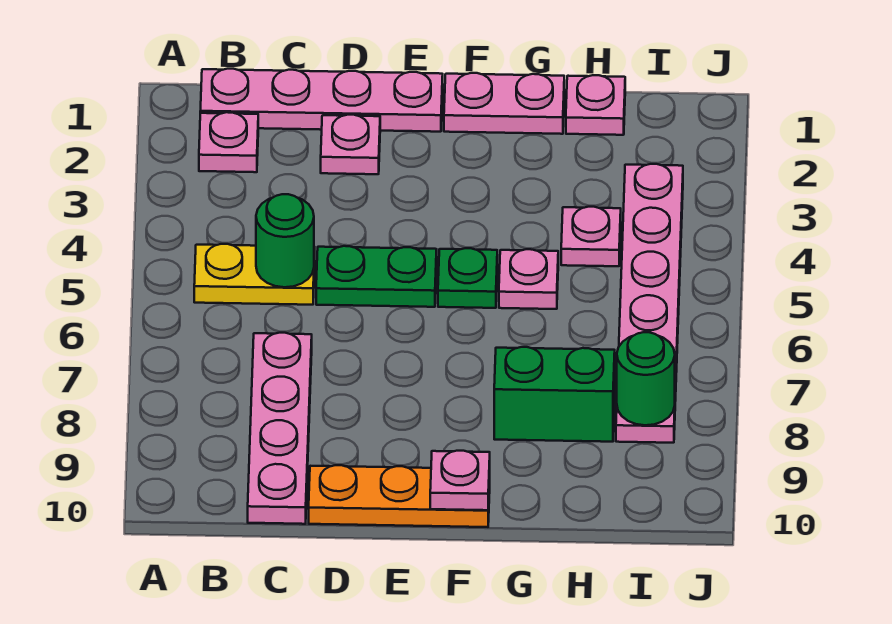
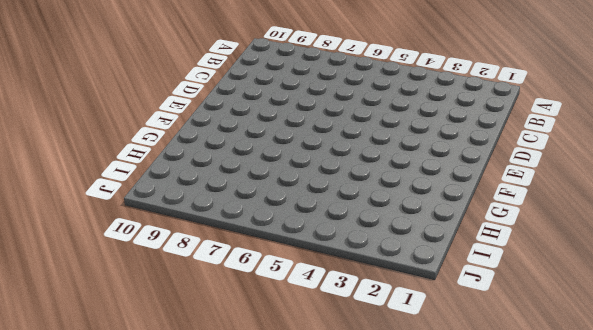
none -> pink 1x4 plate [200,69,443,132]
none -> pink 1x1 plate [199,112,258,172]
none -> yellow 1x2 plate [194,244,315,305]

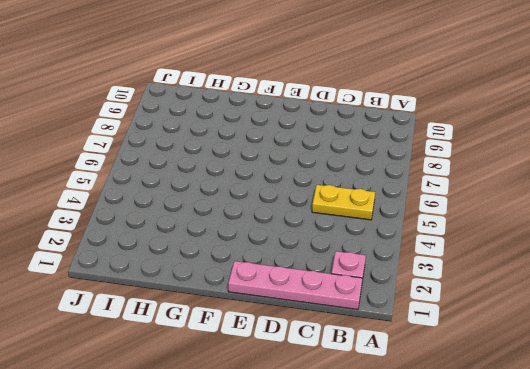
none -> pink 1x4 plate [248,333,312,524]
none -> pink 1x1 plate [321,115,380,174]
none -> green 1x2 plate [316,246,437,307]

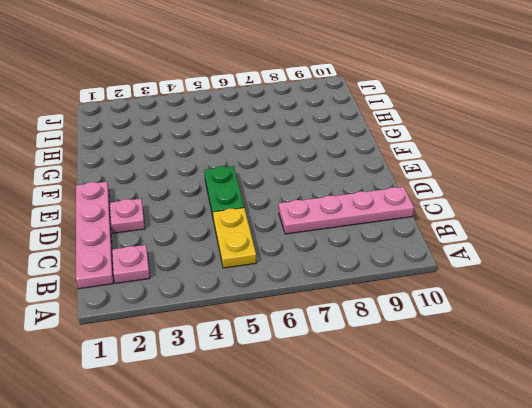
none -> orange 1x3 plate [309,465,490,527]
none -> pink 1x2 plate [444,73,564,134]
none -> green 1x1 plate [438,248,497,308]

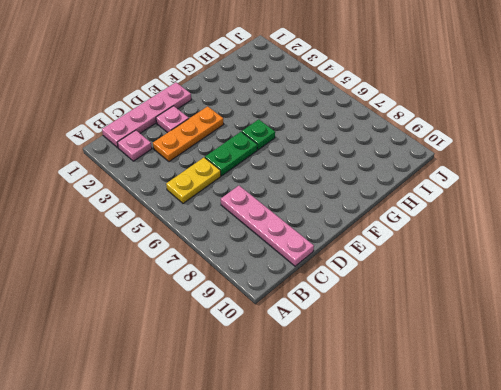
orange 1x3 plate [153,106,224,162] -> orange 1x3 plate moved to [309,465,490,527]
none -> pink 1x2 plate [444,73,564,134]
none -> pink 1x1 plate [499,249,558,309]
none -> green 1x2 brick [494,347,615,442]

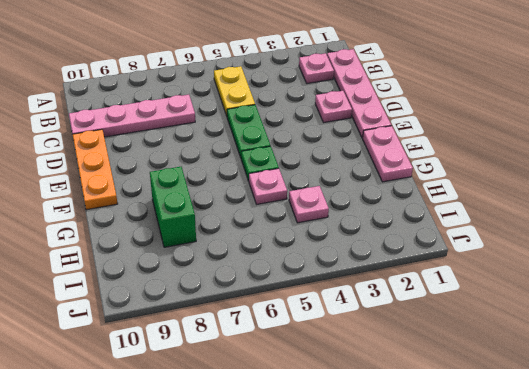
none -> pink 1x1 plate [566,75,625,135]
none -> pink 1x6 plate [616,164,683,443]
none -> green 1x1 round brick [256,194,314,287]

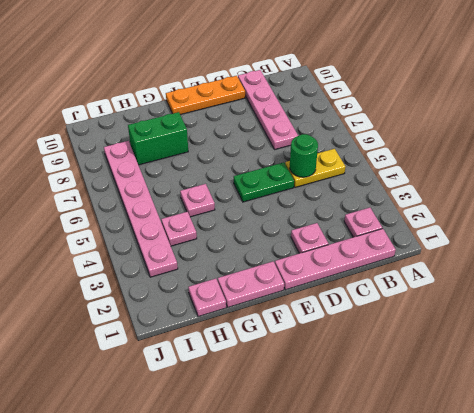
none -> green 1x1 plate [438,248,497,308]
none -> pink 1x1 plate [430,451,490,510]
none -> green 1x1 round brick [617,332,675,425]

